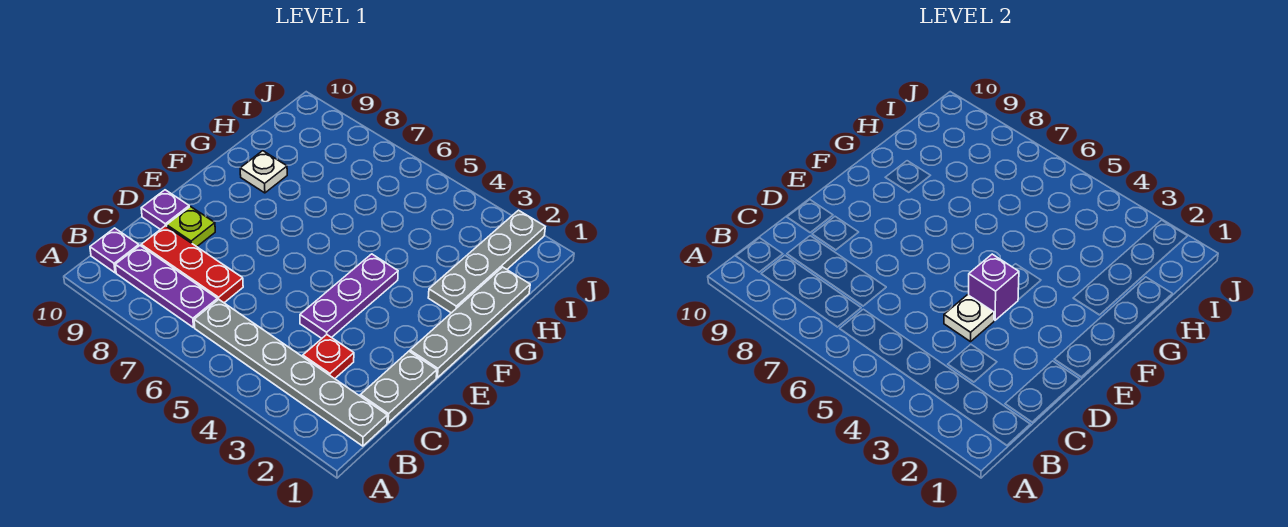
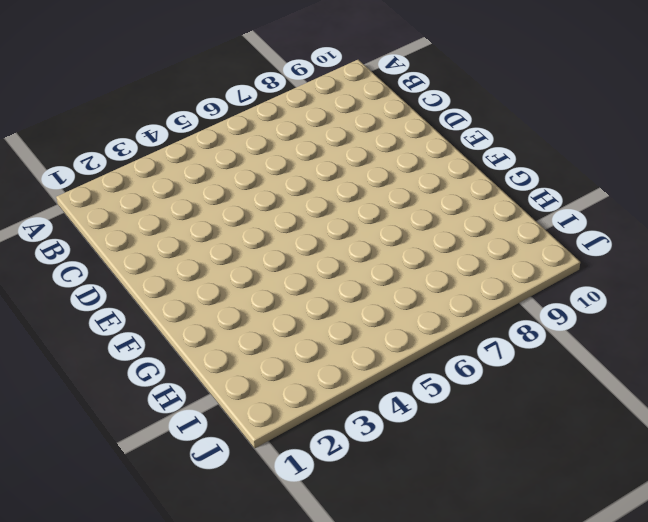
none -> grey 1x6 plate [194,299,387,446]
none -> purple 1x3 plate [115,246,218,328]
none -> purple 1x1 plate [90,228,139,273]

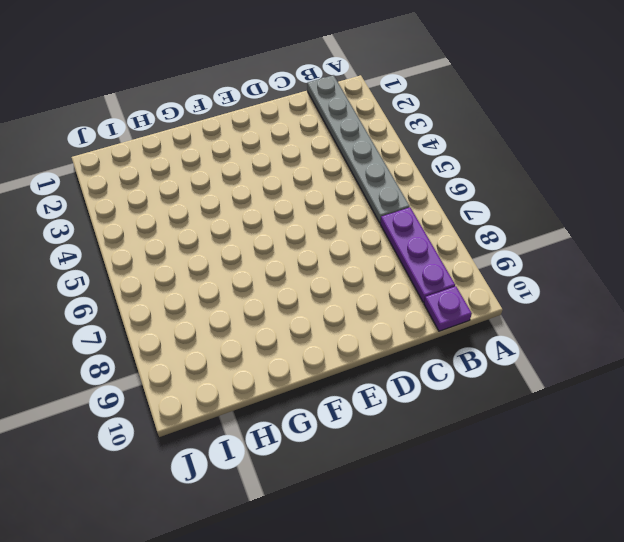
none -> grey 1x2 plate [360,351,437,423]
none -> red 1x1 plate [303,335,354,379]
none -> red 1x3 plate [141,226,243,303]

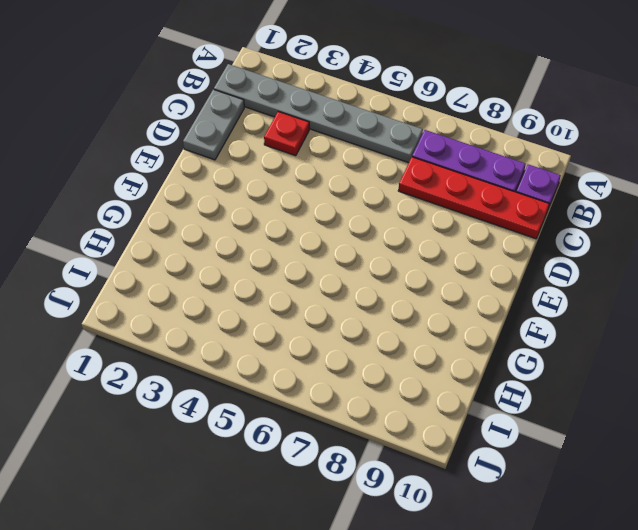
red 1x4 plate [398,157,549,239] -> red 1x3 plate [141,226,243,303]
none -> purple 1x3 plate [300,254,398,338]
none -> lime 1x1 plate [167,207,215,247]
none -> purple 1x1 plate [141,190,189,229]

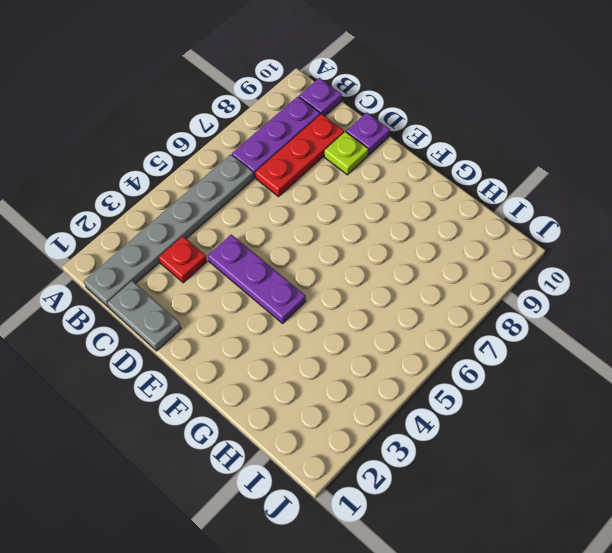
none -> grey 1x4 plate [410,267,530,378]
none -> grey 1x4 plate [428,210,545,313]
none -> white 1x1 plate [240,151,287,193]

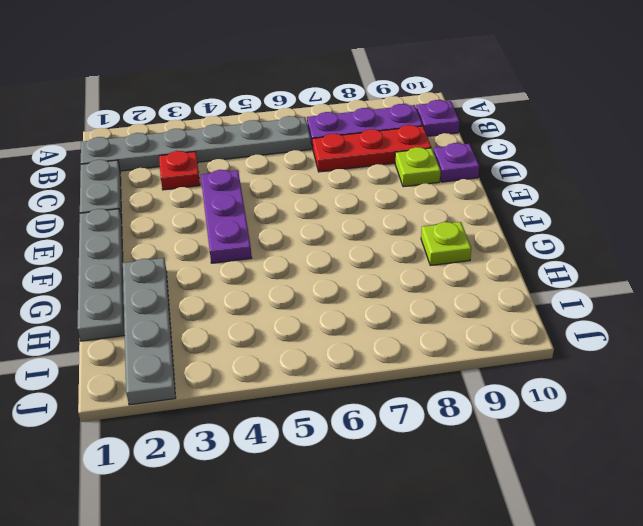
lime 1x1 plate [421,222,471,265] -> white 1x1 plate [240,151,287,193]
none -> white 1x1 plate [944,295,994,342]
none -> purple 1x1 brick [969,254,1019,320]

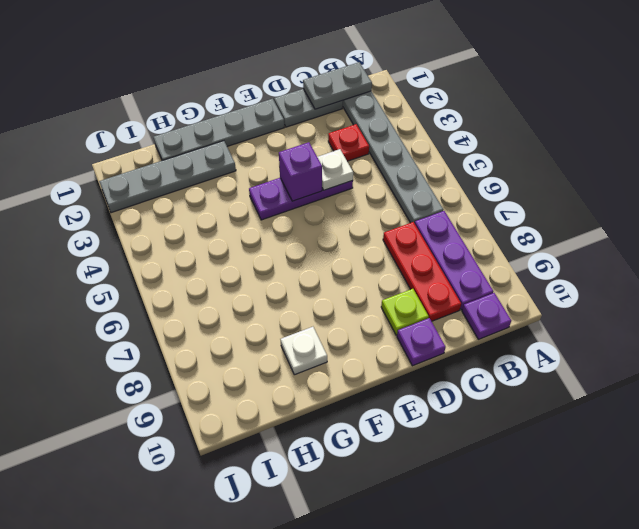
grey 1x2 plate [303,62,372,109] -> none

